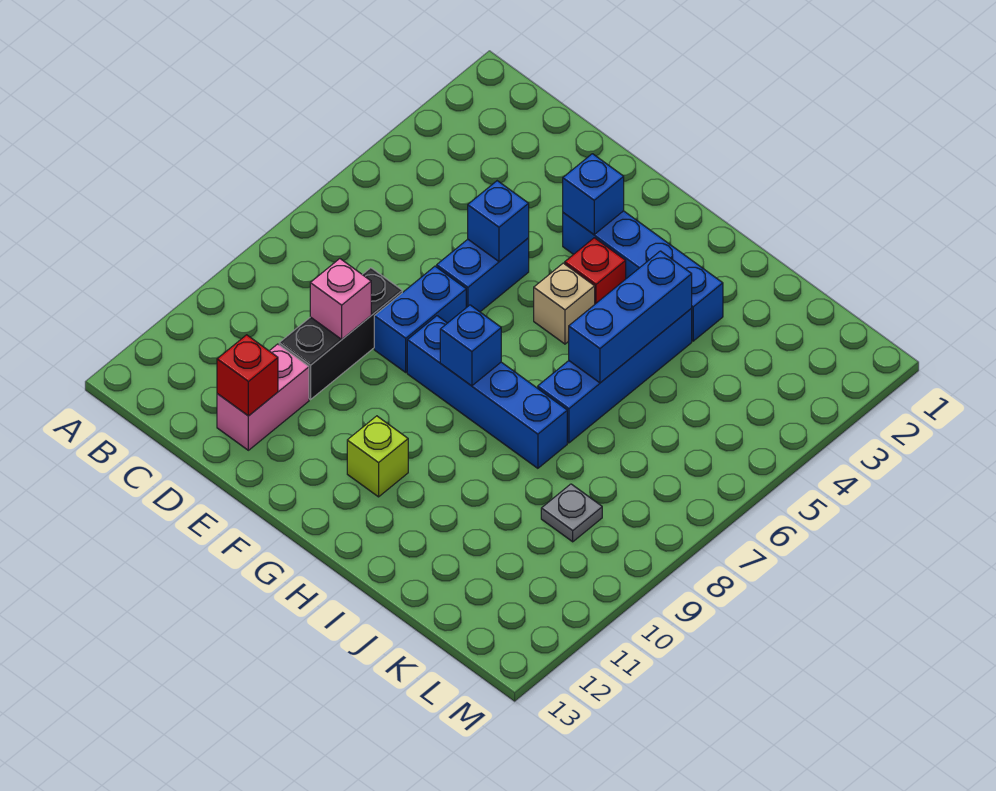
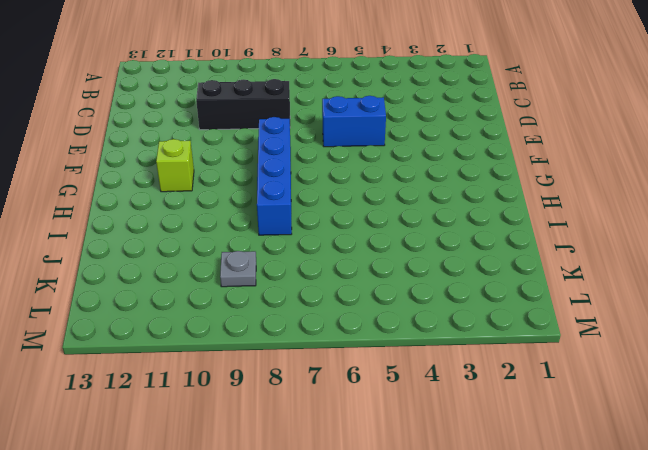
none -> pink 1x2 brick [217,344,309,450]
none -> blue 1x2 brick [374,266,466,372]
none -> blue 1x4 brick [563,211,723,341]

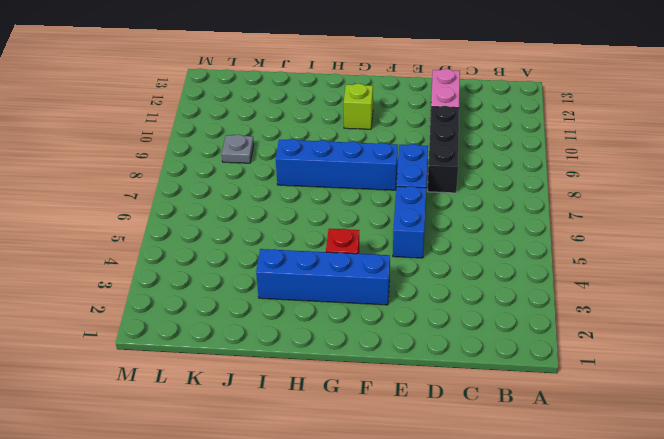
none -> tan 1x1 brick [534,263,595,344]
none -> blue 1x4 brick [538,309,692,443]
none -> pink 1x1 brick [310,259,371,339]

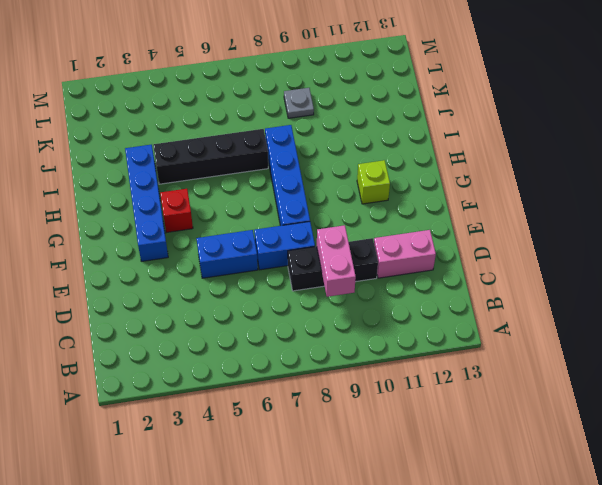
pink 1x2 brick [317,225,356,297] -> pink 1x1 brick [310,259,371,339]
black 1x4 brick [153,129,268,184] -> blue 1x4 brick [538,309,692,443]
none -> tan 1x1 brick [534,263,595,344]
none -> red 1x1 brick [217,335,278,416]
none -> blue 1x1 brick [468,181,529,261]

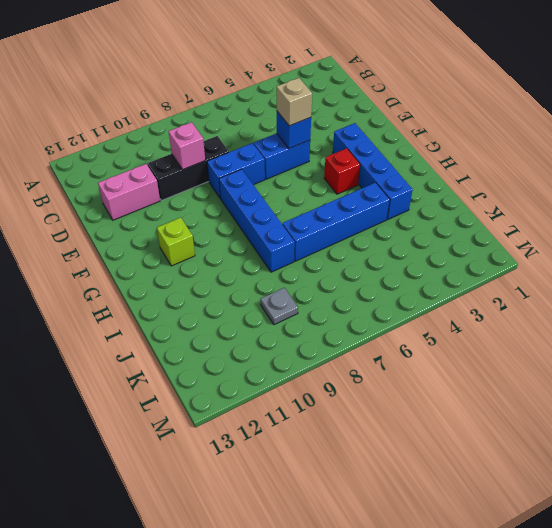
tan 1x1 brick [277,78,312,126] -> tan 1x1 brick moved to [534,263,595,344]
none -> red 1x1 brick [217,335,278,416]
none -> blue 1x1 brick [563,154,624,235]
none -> blue 1x1 brick [440,305,501,386]

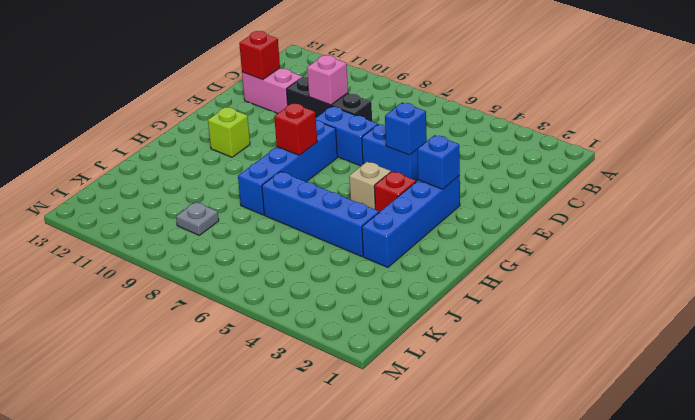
red 1x1 brick [274,103,317,155] -> blue 1x1 brick [440,305,501,386]
none -> blue 1x3 brick [569,251,692,383]

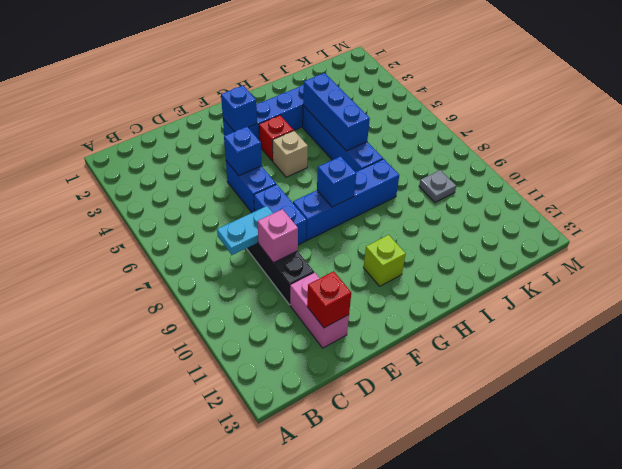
cyan 1x2 plate [217,206,273,255] -> none

